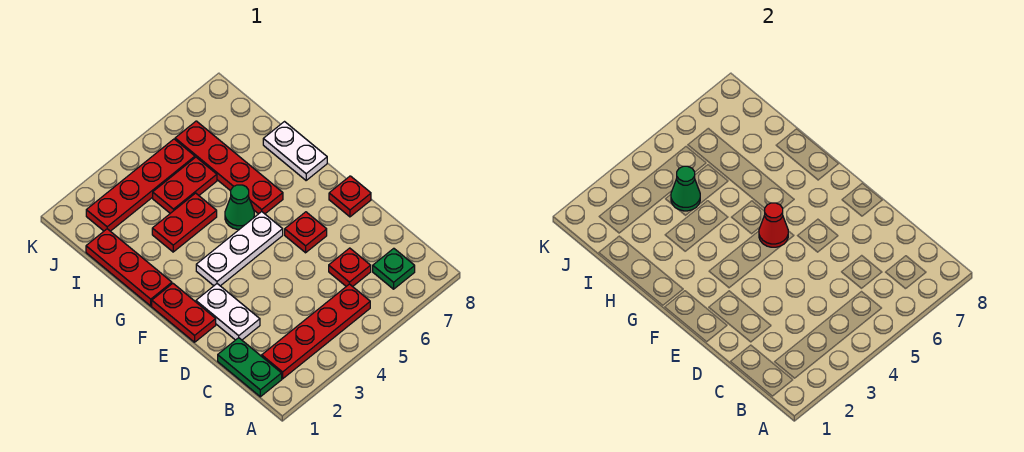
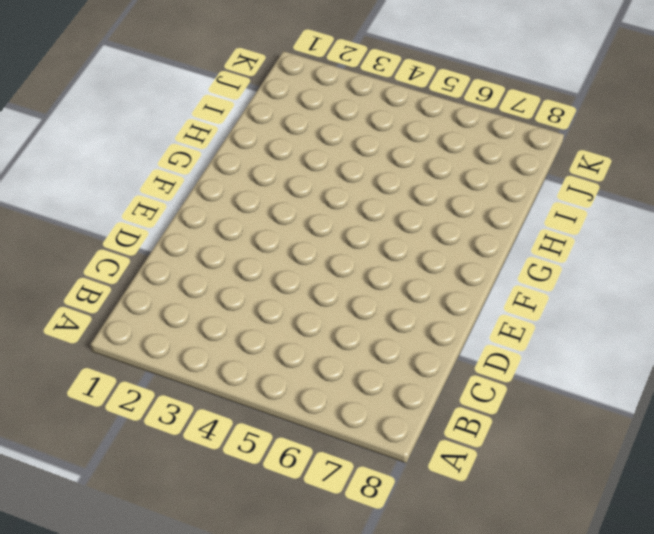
none -> green 1x2 plate [218,338,282,397]
none -> red 1x4 plate [262,284,370,379]
none -> green 1x1 plate [373,248,415,289]

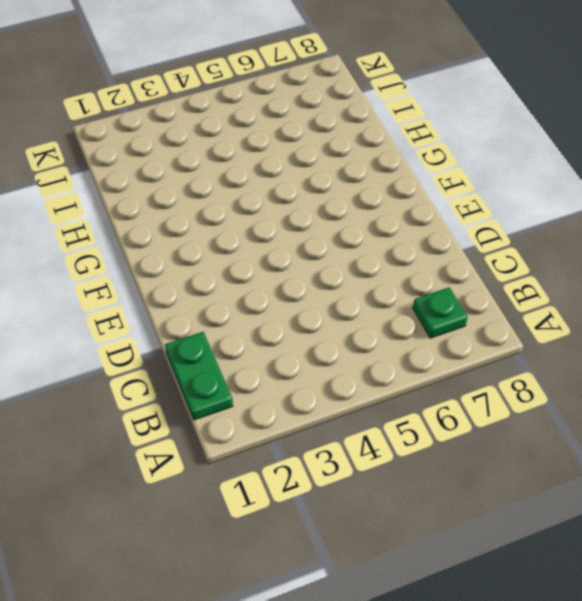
none -> red 1x4 plate [262,284,370,379]
none -> red 1x1 plate [329,248,371,287]
none -> white 1x2 plate [196,284,260,340]

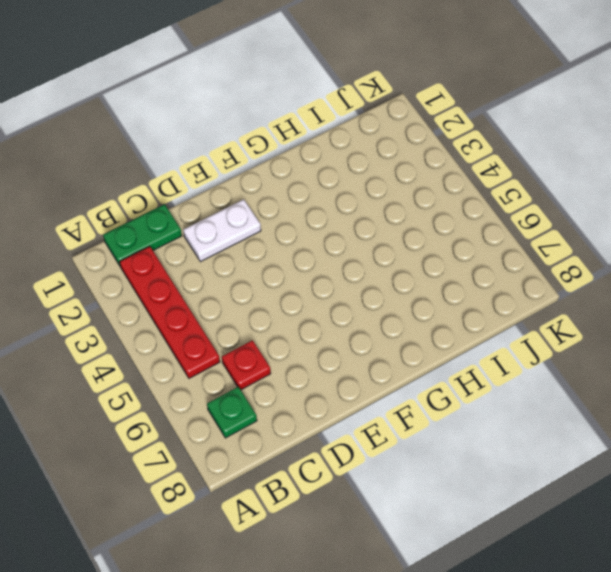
none -> red 1x2 plate [152,283,216,342]
none -> red 1x1 plate [285,212,327,253]
none -> red 1x1 plate [329,176,371,217]

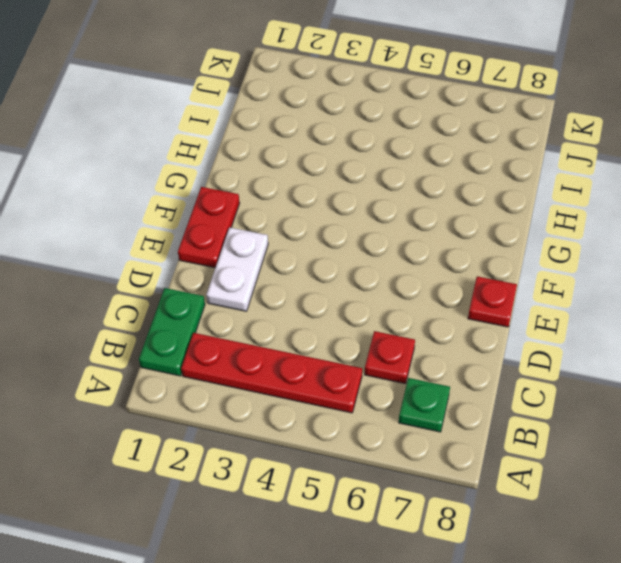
none -> red 1x1 plate [285,212,327,253]
none -> white 1x3 plate [196,212,283,286]
none -> red 1x3 plate [86,229,172,306]

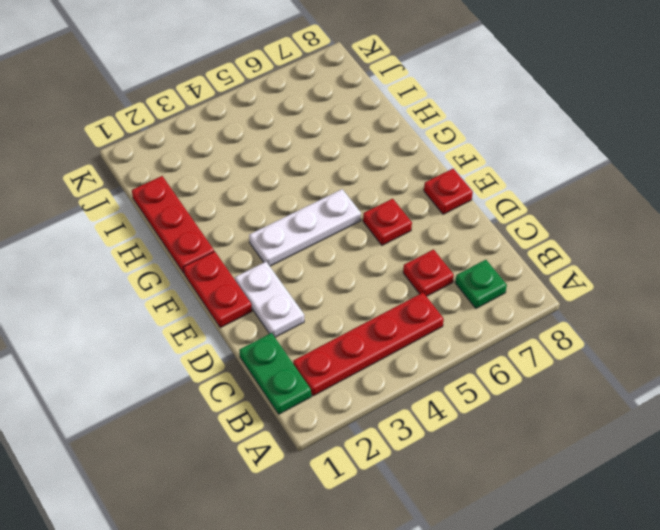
none -> green 1x1 cone [225,185,254,229]
none -> red 1x4 plate [175,121,283,214]
none -> white 1x2 plate [263,122,327,180]

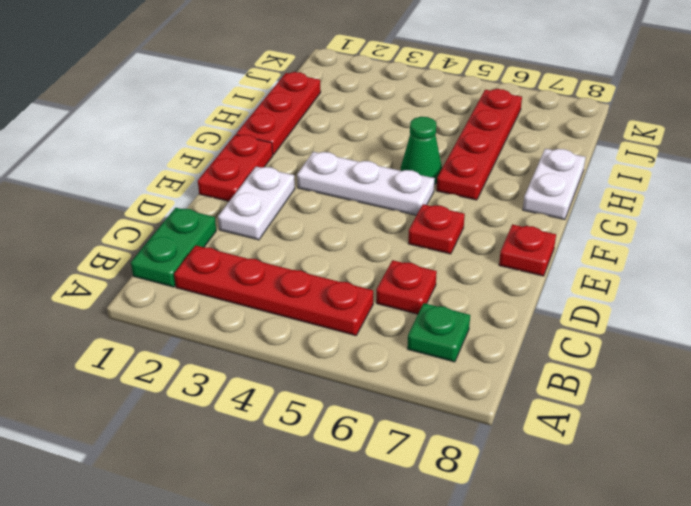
none -> red 1x2 plate [152,193,217,252]
none -> red 1x2 plate [153,157,217,213]
none -> red 1x4 plate [86,139,195,231]

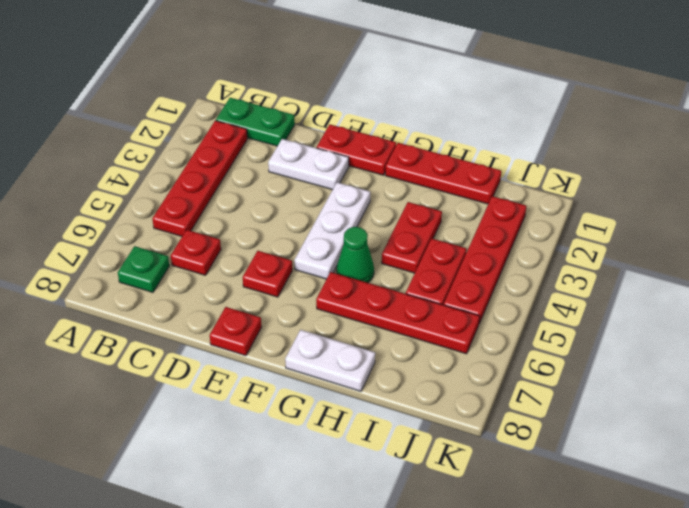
none -> red 1x1 cone [759,203,788,247]
none -> green 1x1 cone [671,166,700,211]

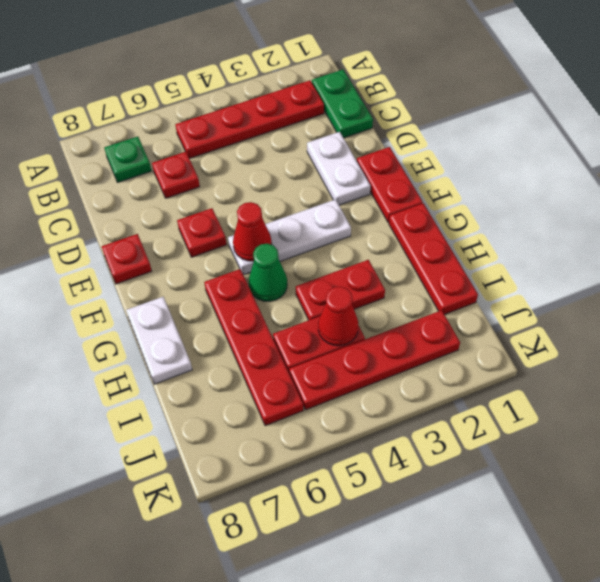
red 1x1 cone [318,287,358,346] -> green 1x1 cone [671,166,700,211]

